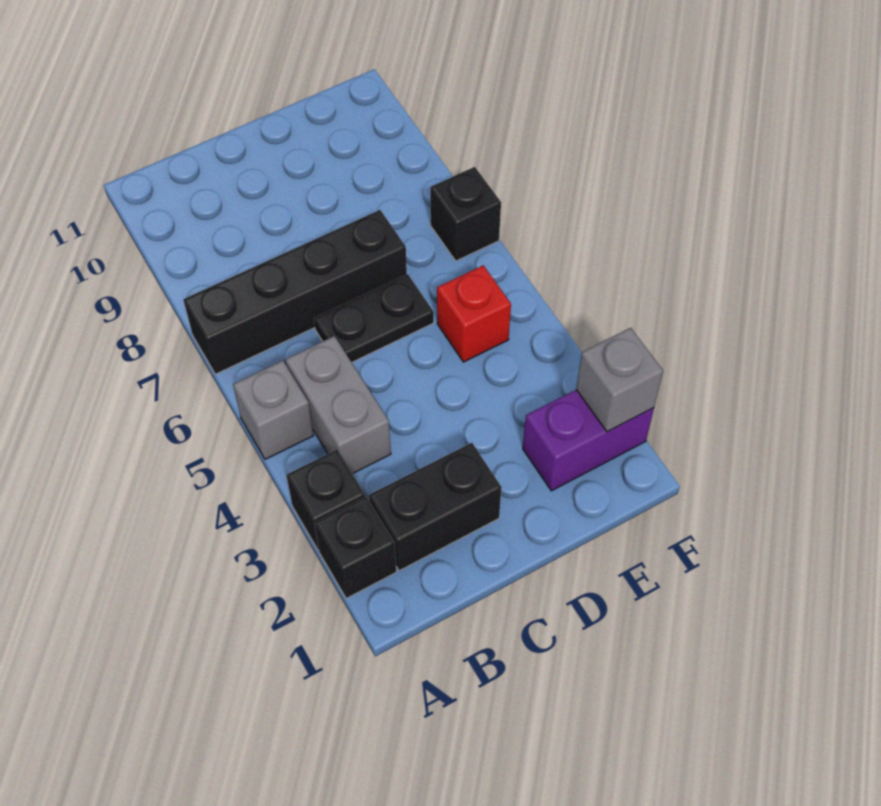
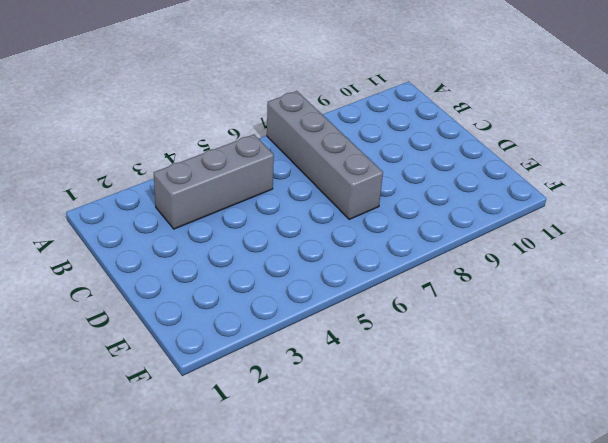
grey 1x4 brick [267,91,383,219] -> black 1x4 brick [183,210,407,374]
grey 1x3 brick [154,134,274,229] -> grey 1x2 brick [286,336,391,474]
none -> black 1x1 brick [315,497,396,599]
none -> black 1x1 brick [286,449,365,551]

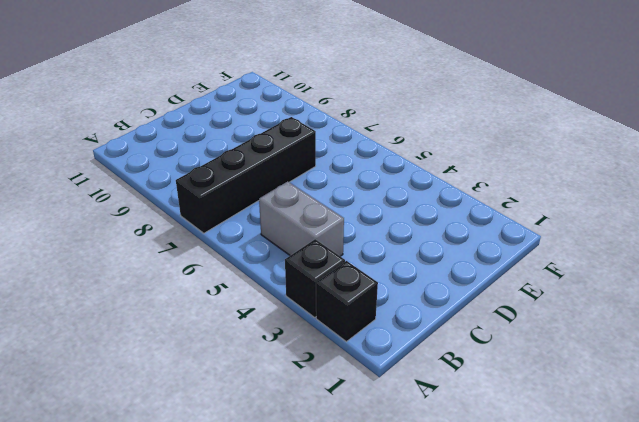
none -> grey 1x1 brick [233,361,314,459]
none -> black 1x2 brick [369,443,502,571]

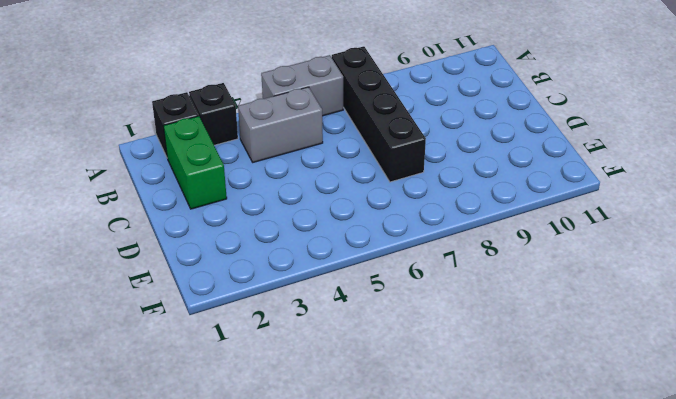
grey 1x2 brick [261,55,343,116] -> grey 1x1 brick [233,361,314,459]
green 1x2 brick [163,116,227,209] -> black 1x2 brick [369,443,502,571]
none -> black 1x2 plate [314,274,434,362]
none -> purple 1x2 brick [523,390,654,491]

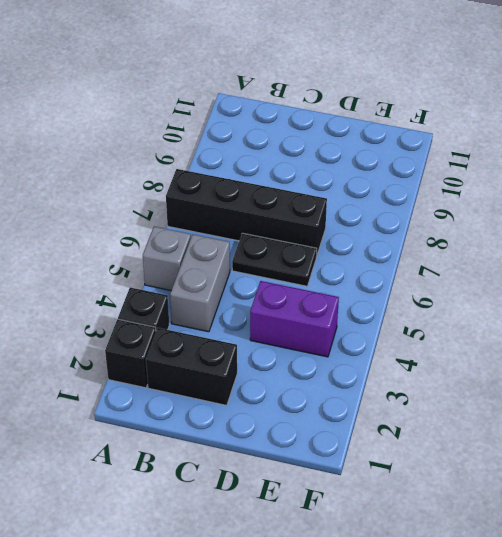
purple 1x2 brick [250,281,339,357] -> purple 1x2 brick moved to [523,390,654,491]
none -> red 1x1 brick [437,265,511,362]
none -> black 1x1 brick [430,167,501,261]

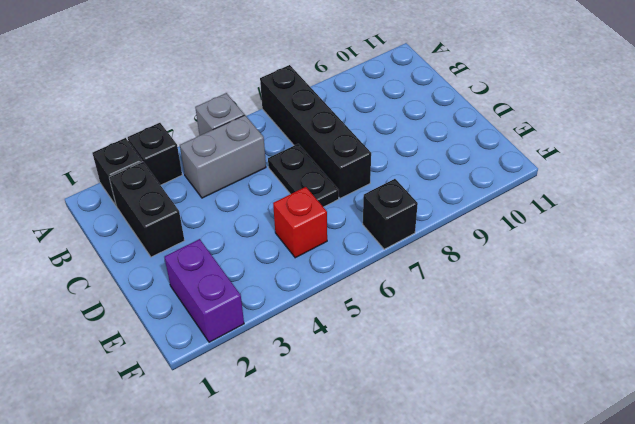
none -> grey 1x1 brick [576,328,663,432]

